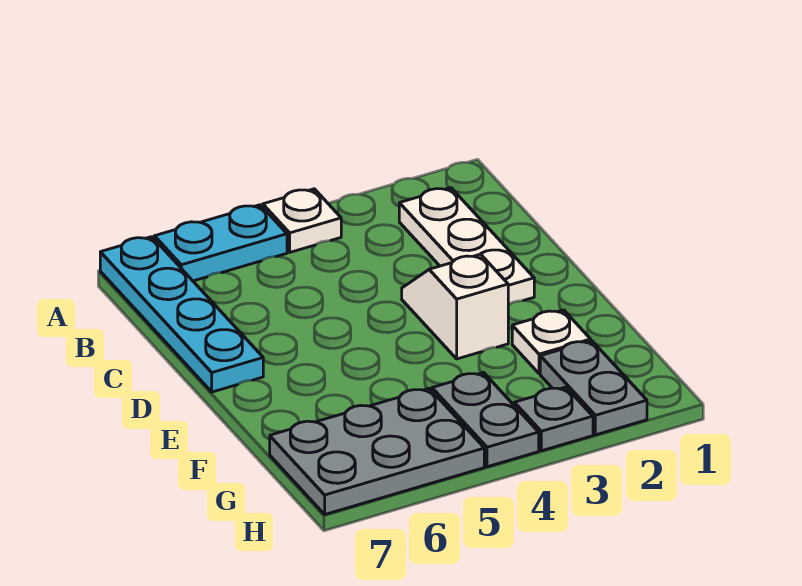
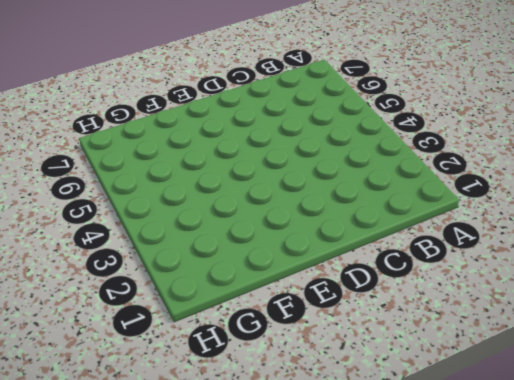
none -> white 1x1 plate [263,189,341,252]
none -> cyan 1x2 plate [154,205,287,281]

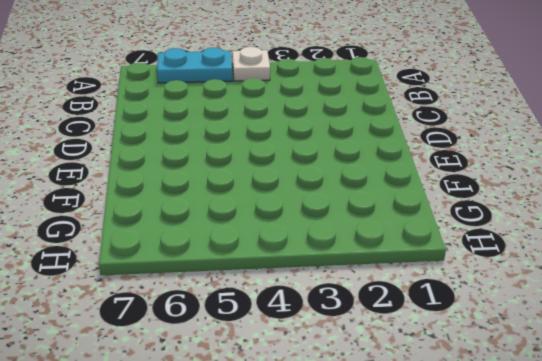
none -> cyan 1x4 plate [100,237,263,392]
none -> white 1x3 plate [399,188,534,305]

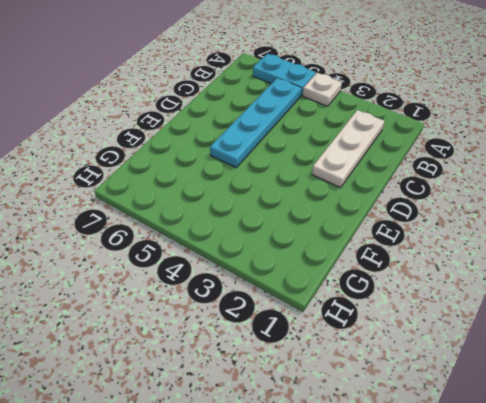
cyan 1x4 plate [210,78,301,168] -> cyan 1x4 plate moved to [100,237,263,392]
none -> white 1x2 slope [402,254,508,359]
none -> white 1x1 plate [512,310,591,374]

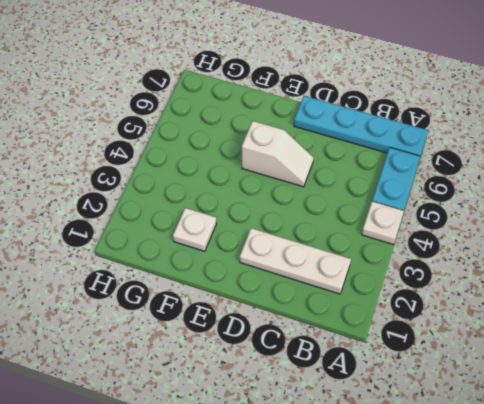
white 1x2 slope [242,121,314,187] -> white 1x2 slope moved to [402,254,508,359]
none -> grey 1x2 plate [540,341,647,435]
none -> grey 1x2 plate [432,373,539,467]

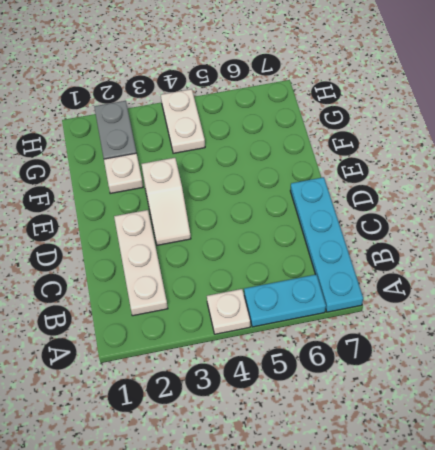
white 1x2 plate [161,89,205,153] -> grey 1x2 plate [432,373,539,467]
none -> grey 2x3 plate [270,388,484,514]
none -> grey 1x1 plate [514,387,593,451]

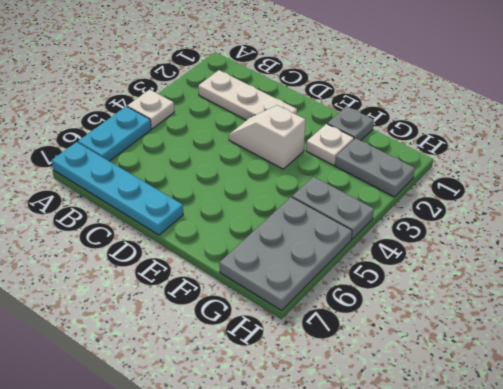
grey 1x1 plate [327,106,374,141] -> grey 1x1 plate moved to [514,387,593,451]

